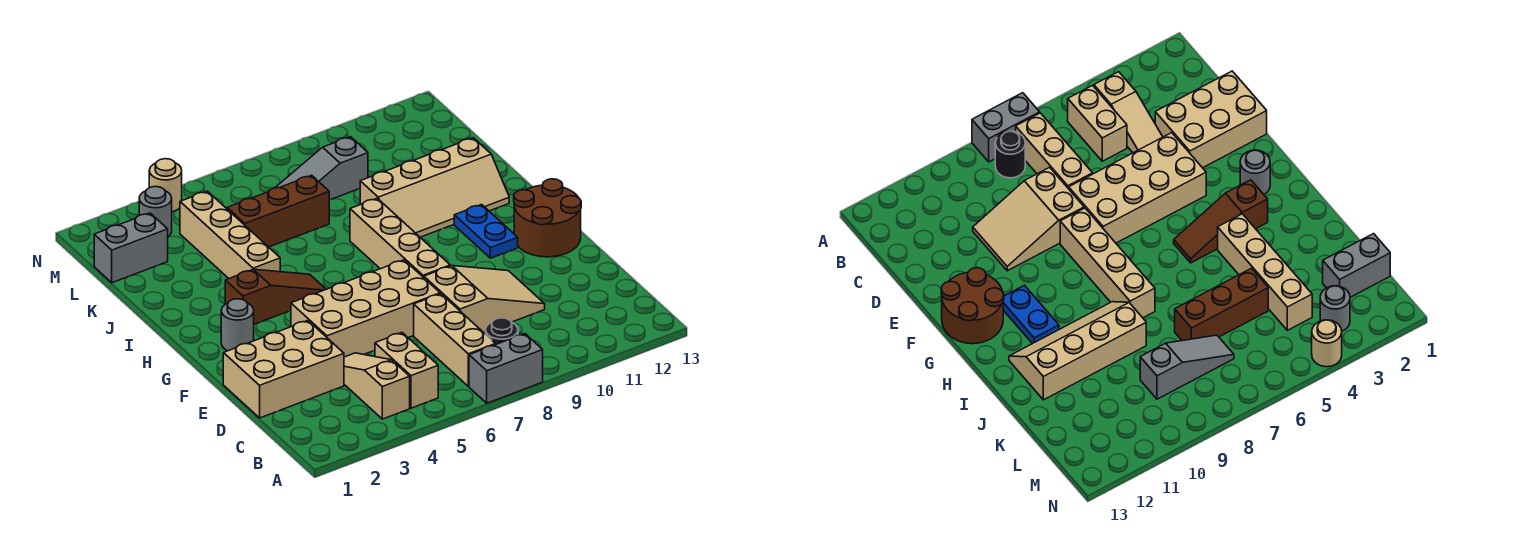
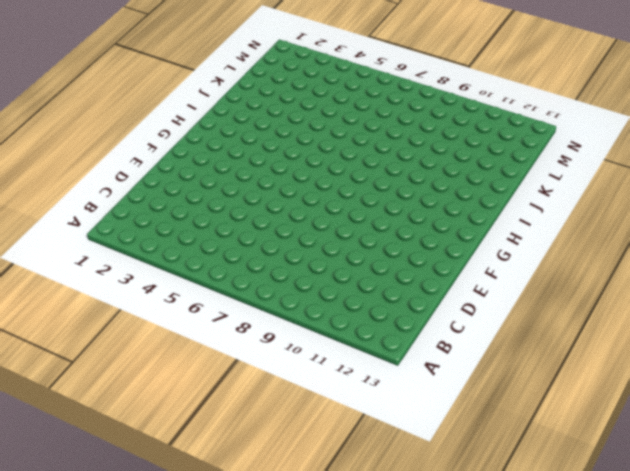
none -> grey 1x2 brick [469,334,543,403]
none -> tan 1x3 slope [344,353,410,419]
none -> tan 1x2 brick [375,333,438,408]

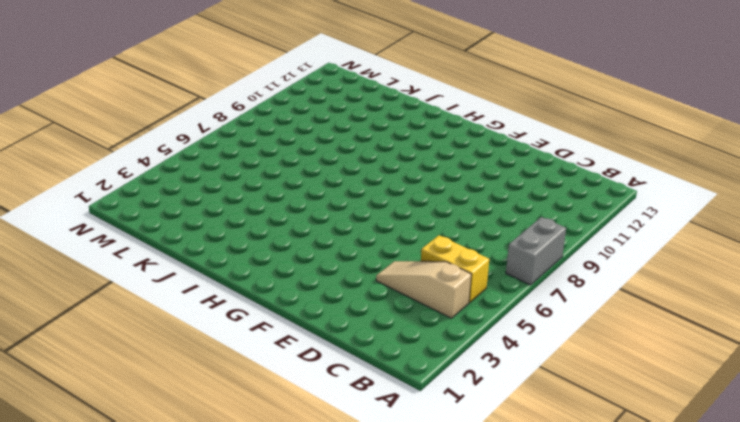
yellow 1x2 brick [421,235,489,303] -> tan 1x2 brick [375,333,438,408]
none -> tan 1x3 brick [414,294,496,386]
none -> black 1x1 round brick [486,318,518,344]
none -> tan 2x3 brick [223,321,344,418]

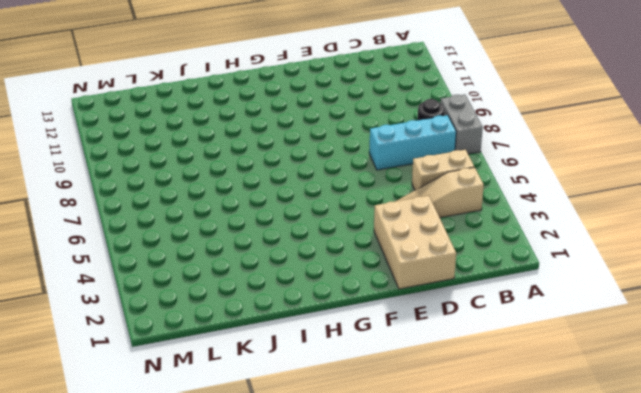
cyan 1x3 brick [369,115,456,170] -> tan 1x3 brick [414,294,496,386]
none -> tan 2x3 slope [424,266,545,333]
none -> tan 2x4 brick [291,260,440,357]
none -> tan 1x4 brick [350,198,450,278]

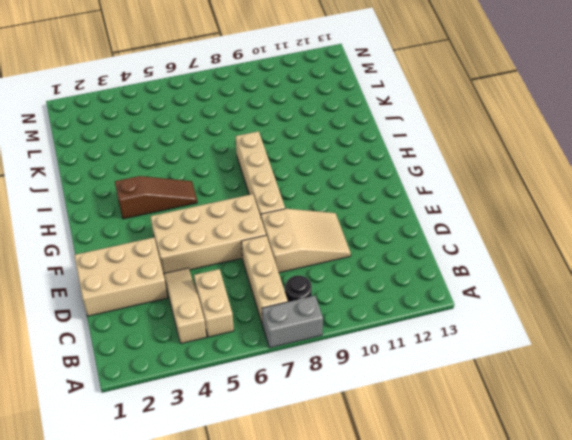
none -> brown 2x2 round brick [514,179,581,257]
none -> grey 1x1 round brick [221,299,254,351]
none -> blue 1x2 plate [454,205,518,258]

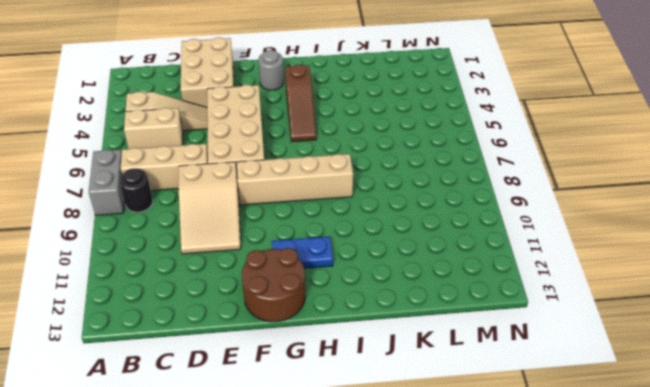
none -> tan 1x4 brick [180,191,280,278]
none -> tan 2x4 slope [360,138,509,237]
none -> brown 1x3 brick [227,175,329,247]

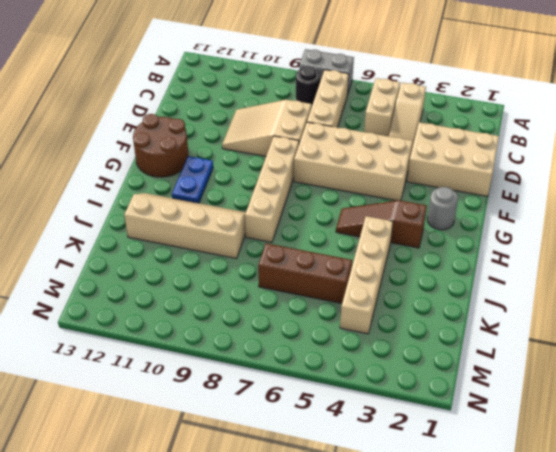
none -> grey 1x2 brick [94,213,168,283]
none -> grey 1x3 slope [275,137,368,200]
none -> grey 1x1 round brick [139,187,172,237]

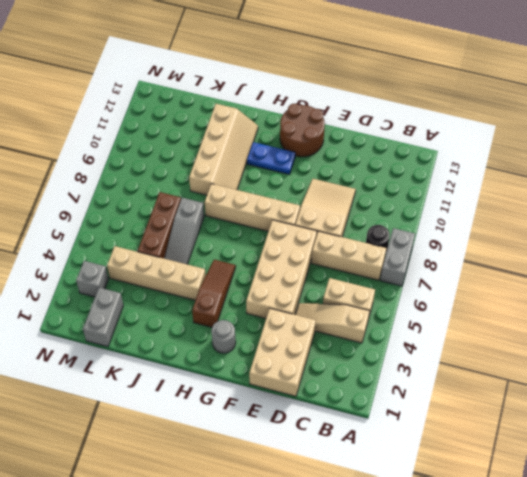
grey 1x3 slope [164,198,204,264] -> grey 1x3 slope moved to [275,137,368,200]
grey 1x1 brick [76,261,108,297] -> grey 1x1 round brick [139,187,172,237]
none -> tan 1x1 round brick [149,159,182,212]

